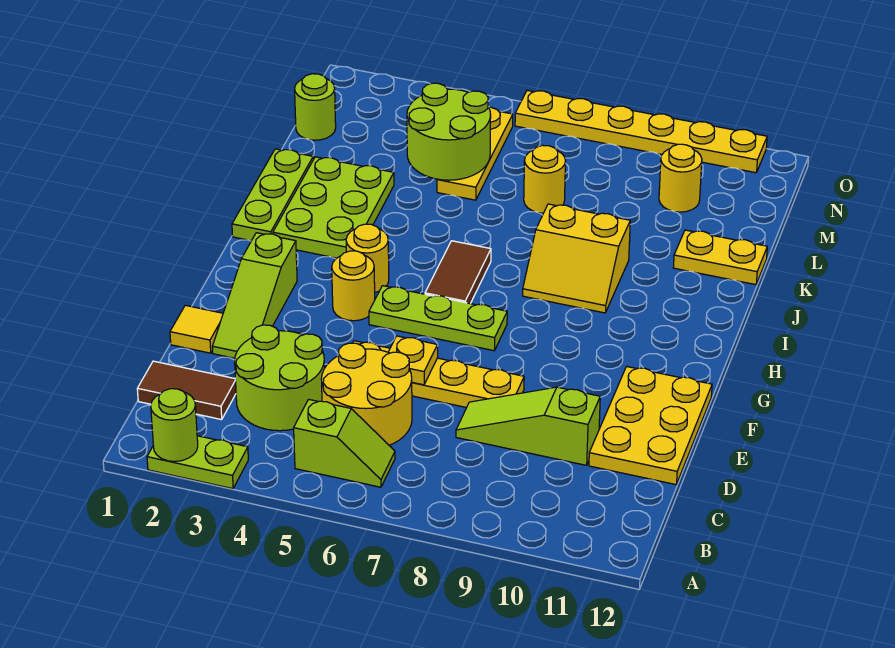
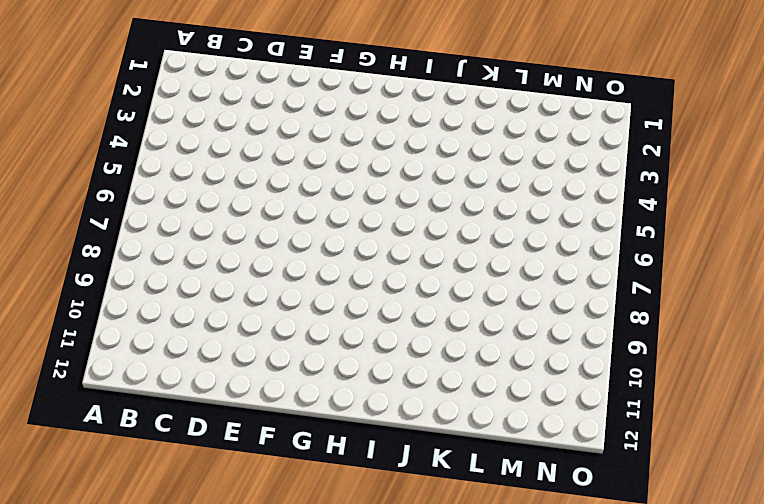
none -> lime 1x2 plate [147,436,248,489]
none -> lime 1x2 slope [294,399,395,487]
none -> brown 1x2 tile [137,361,236,420]

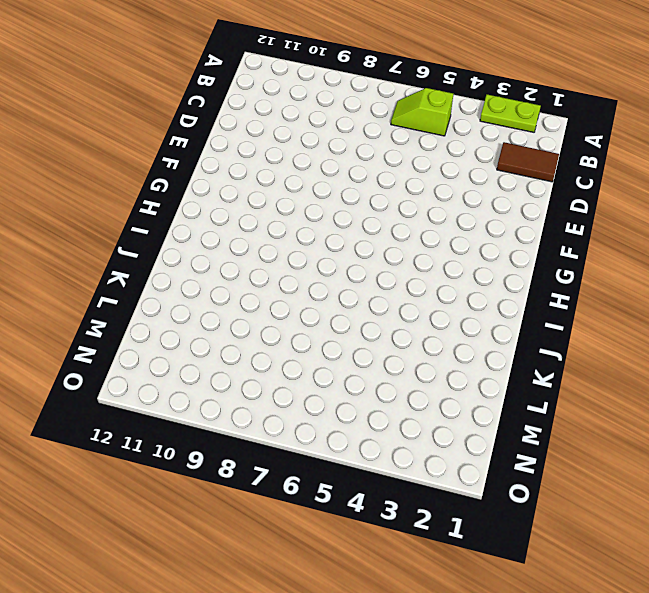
none -> lime 2x2 round brick [235,325,325,431]
none -> yellow 2x2 round brick [321,343,412,445]
none -> lime 1x3 slope [456,387,600,465]

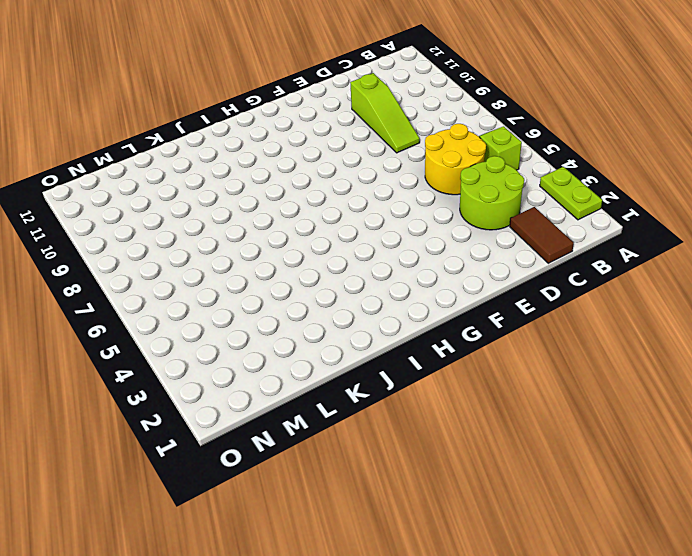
none -> yellow 2x3 plate [589,366,712,485]
none -> yellow 1x1 tile [170,305,223,353]
none -> lime 1x3 slope [212,233,297,358]

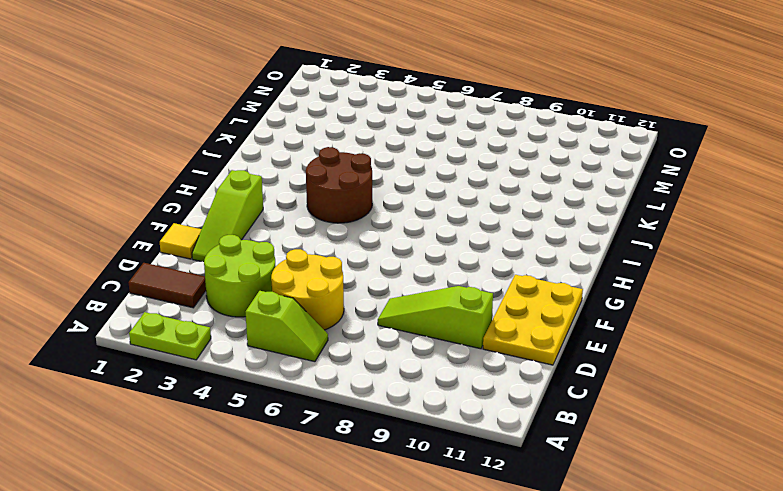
brown 2x2 round brick [306,147,372,223] -> yellow 1x1 round brick [346,224,389,292]
none -> yellow 1x4 plate [353,341,524,408]
none -> yellow 1x1 round brick [332,251,375,321]
none -> lime 1x3 plate [369,286,507,351]

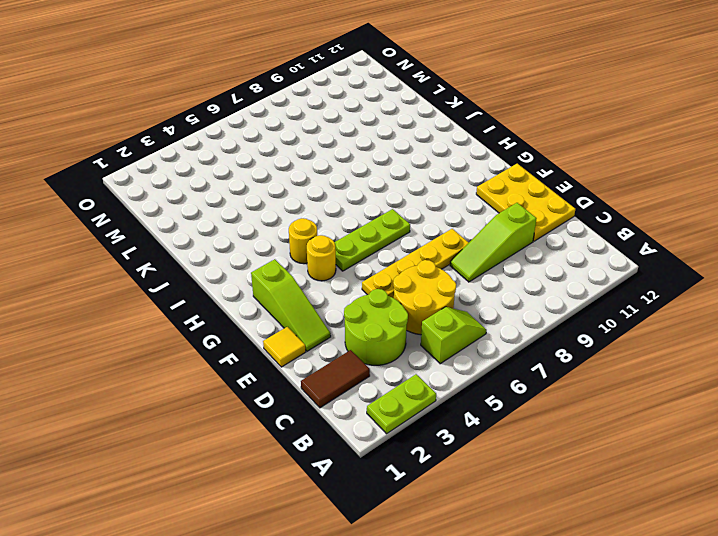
none -> brown 1x2 tile [425,241,491,304]
none -> lime 1x3 plate [232,149,313,241]
none -> lime 2x3 plate [273,157,394,258]

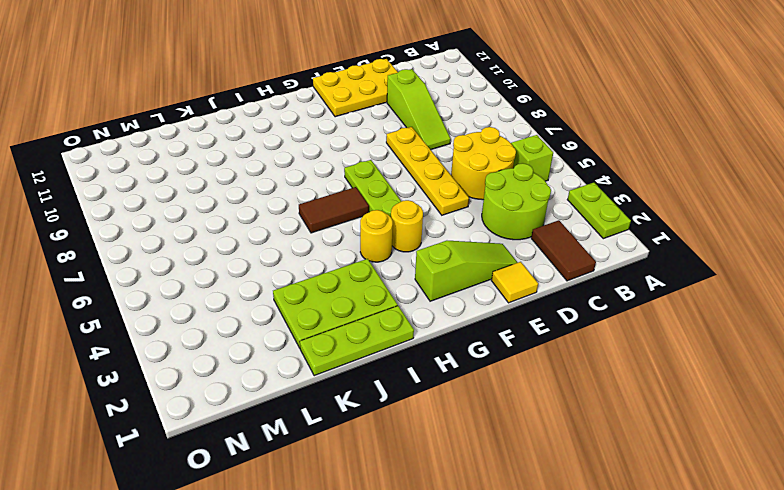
none -> yellow 2x2 slope [523,204,630,313]
none -> yellow 1x2 plate [673,230,767,285]
none -> yellow 1x3 plate [437,107,513,200]

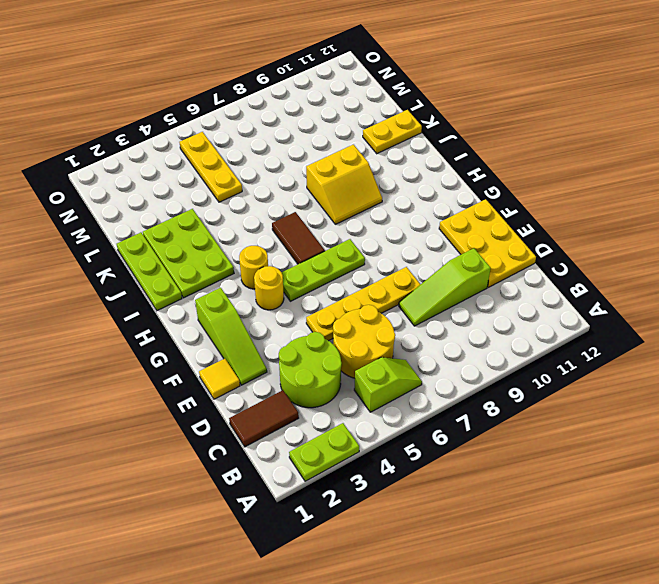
none -> yellow 1x1 round brick [524,145,566,213]
none -> lime 1x1 round brick [295,74,336,140]
none -> yellow 1x1 round brick [659,144,702,212]

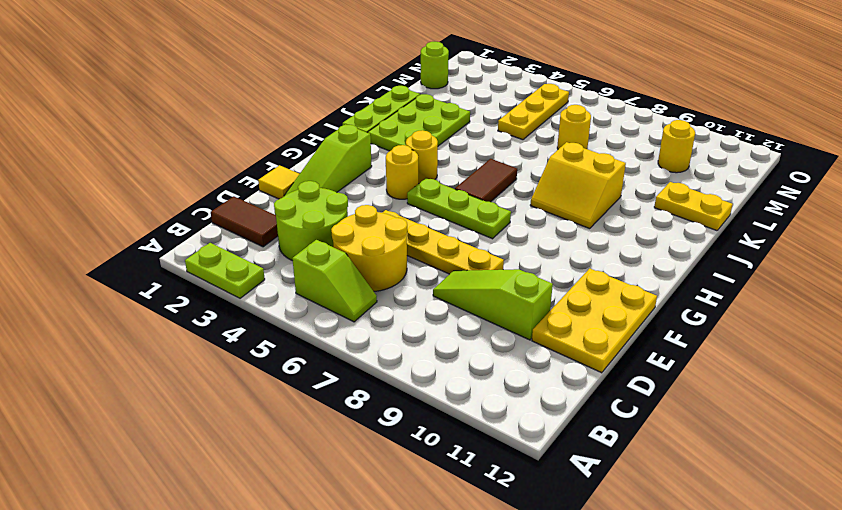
none -> yellow 1x6 plate [515,90,767,173]
none -> lime 1x1 round brick [151,389,198,461]
none -> yellow 1x1 plate [389,336,438,385]

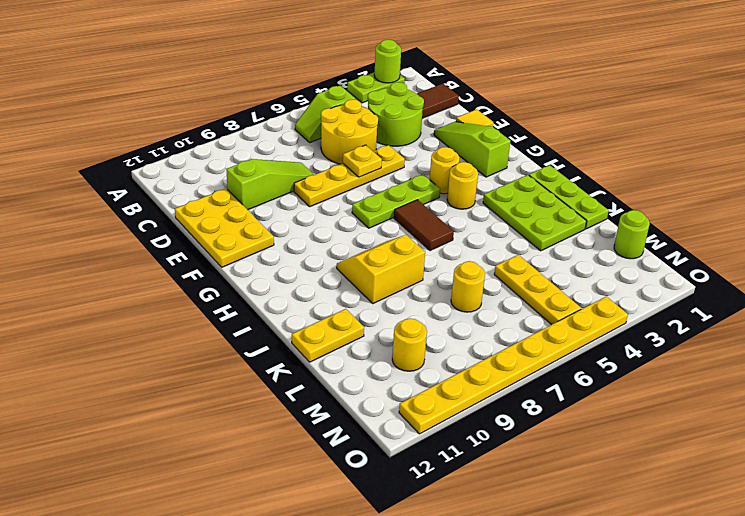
yellow 1x8 plate [399,296,628,434] -> yellow 1x6 plate [515,90,767,173]
none -> lime 2x2 round brick [407,83,491,180]

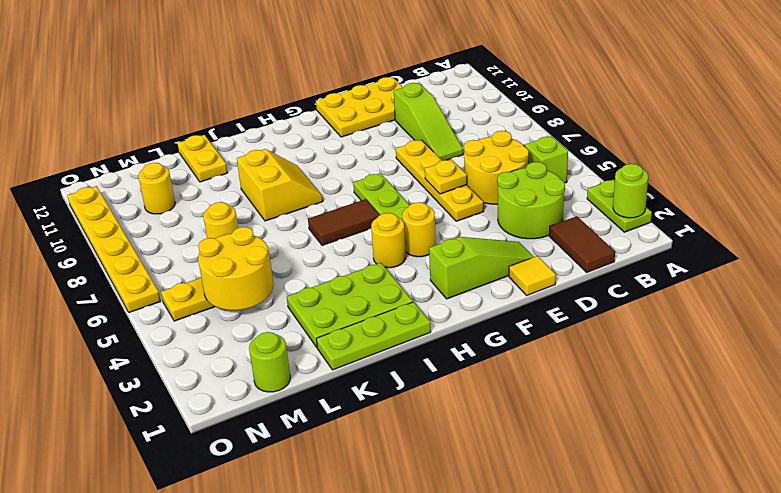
yellow 2x2 round brick [198,227,273,310] -> lime 2x2 round brick [407,83,491,180]

